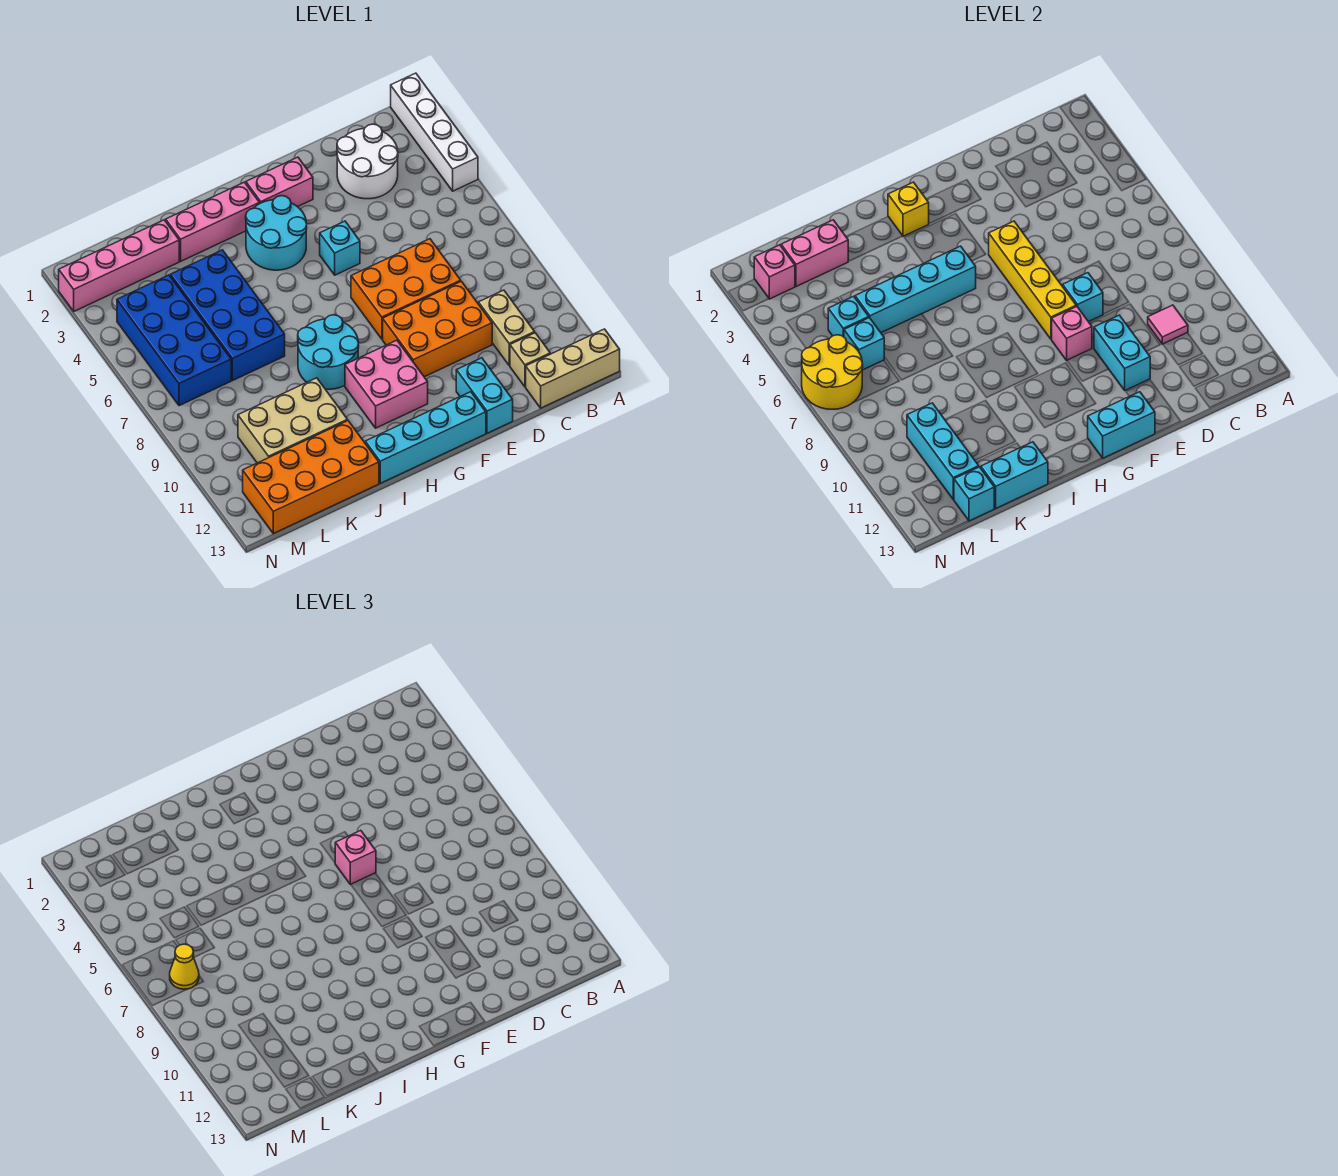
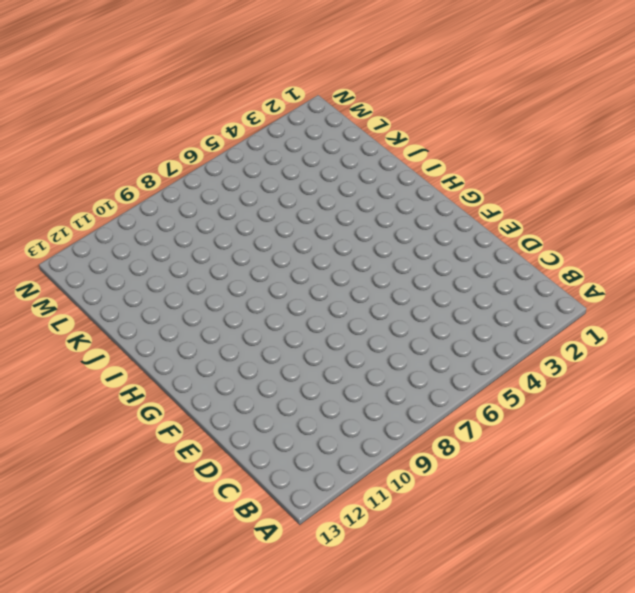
none -> white 1x4 brick [391,73,478,191]
none -> tan 1x3 brick [526,329,620,408]
none -> white 2x2 round brick [337,124,398,199]
none -> tan 1x2 brick [479,290,535,365]

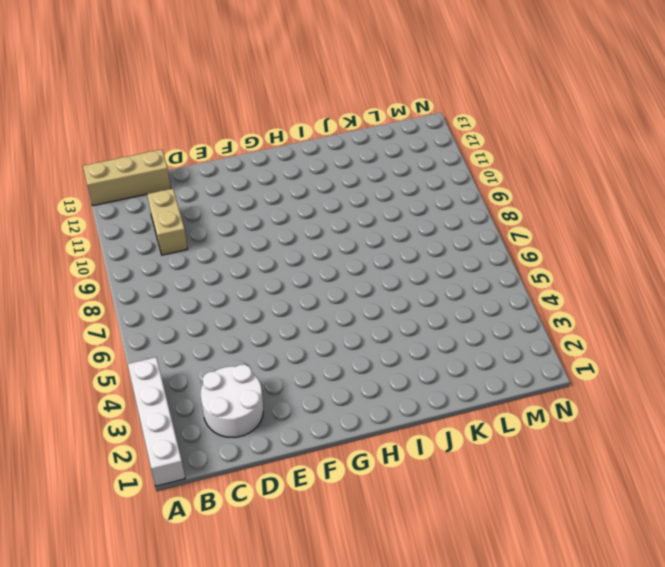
none -> tan 1x1 brick [510,333,550,387]
none -> orange 2x3 brick [351,239,461,339]
none -> orange 2x3 brick [383,281,492,377]
none -> cyan 1x2 brick [456,358,513,433]

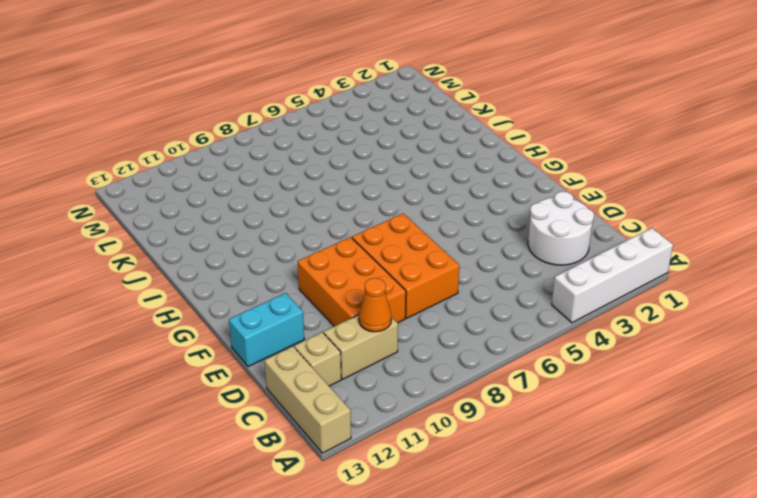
orange 1x1 cone [359,278,392,332] -> pink 1x1 tile [1148,305,1188,344]
none -> pink 1x2 brick [246,157,313,207]
none -> cyan 1x1 brick [320,221,360,275]
none -> cyan 1x4 brick [365,392,486,483]
none -> cyan 2x2 round brick [246,196,307,270]

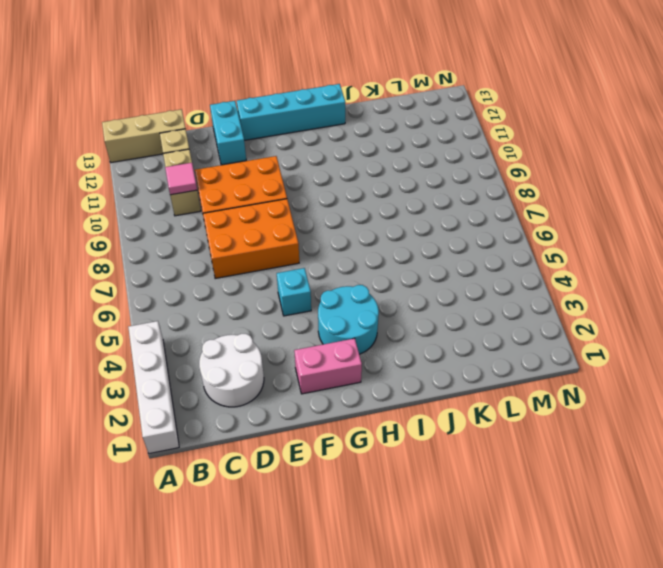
none -> pink 2x2 brick [345,340,428,428]
none -> pink 1x3 brick [166,182,260,261]
none -> cyan 2x2 round brick [298,315,359,389]
none -> blue 2x4 brick [170,250,285,381]

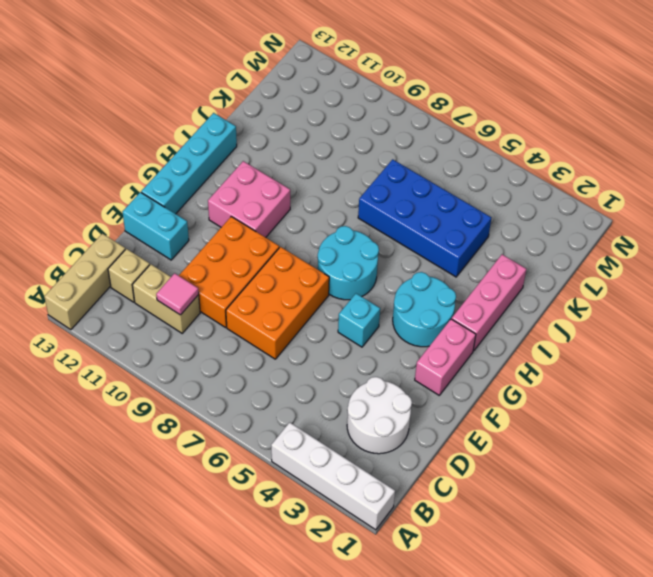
cyan 2x2 round brick [317,226,379,300] -> cyan 2x2 round brick moved to [298,315,359,389]
none -> tan 2x3 brick [238,378,348,463]
none -> orange 2x4 brick [243,421,379,534]
none -> pink 1x4 brick [59,220,179,311]
none -> blue 2x4 brick [117,275,231,406]

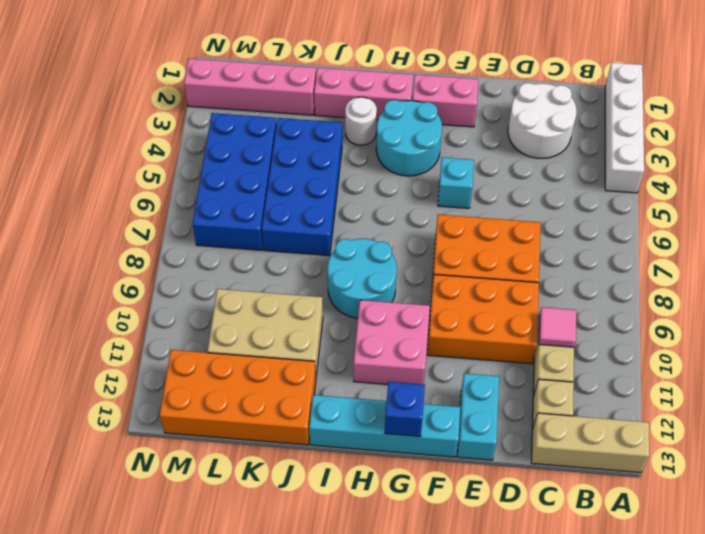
blue 1x1 brick [385,382,425,437] -> cyan 1x2 brick [1088,392,1155,458]
white 1x1 round brick [345,97,377,145] -> none
none -> cyan 1x1 brick [1063,273,1103,322]
none -> cyan 1x2 brick [1094,315,1150,390]
none -> yellow 1x4 brick [989,221,1076,339]
none -> pink 1x1 brick [1052,306,1092,360]

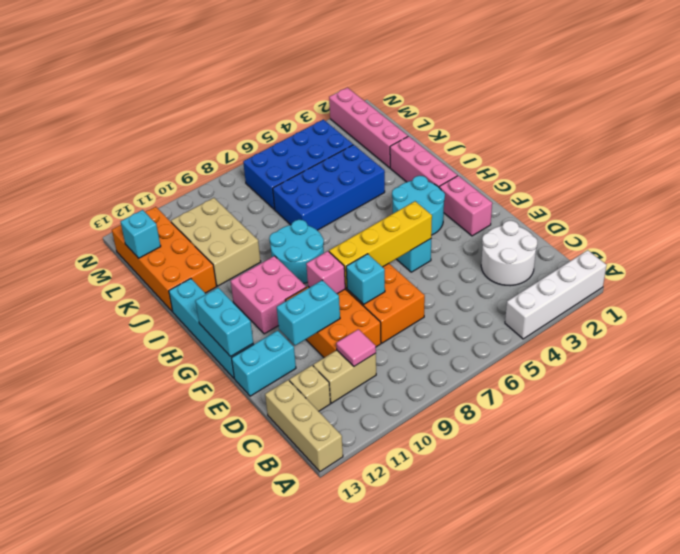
none -> yellow 1x1 brick [888,182,929,236]
none -> cyan 1x4 brick [855,246,976,333]
none -> cyan 1x2 brick [981,442,1048,508]
none -> pink 1x2 brick [781,220,848,287]

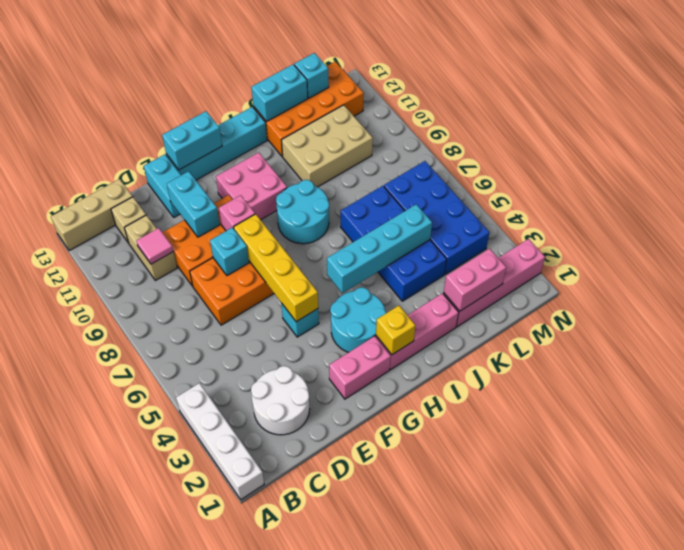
none -> cyan 1x1 brick [828,296,869,337]
none -> cyan 1x1 brick [844,318,884,370]
none -> cyan 1x3 brick [907,403,979,499]
none -> pink 1x1 brick [754,245,795,299]

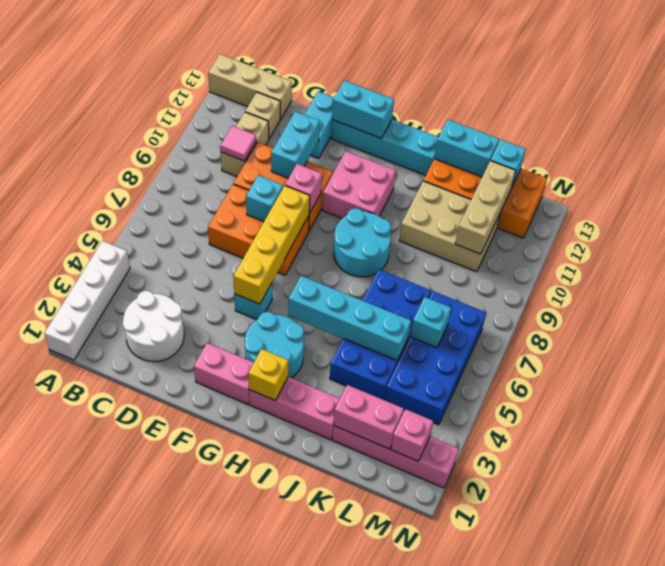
tan 1x3 brick [455,161,516,254] -> cyan 1x3 brick [907,403,979,499]
none -> cyan 1x1 brick [828,296,869,337]
none -> yellow 2x2 round brick [802,335,863,409]
none -> pink 1x1 brick [335,830,376,885]
none -> yellow 1x1 cone [170,944,199,989]

